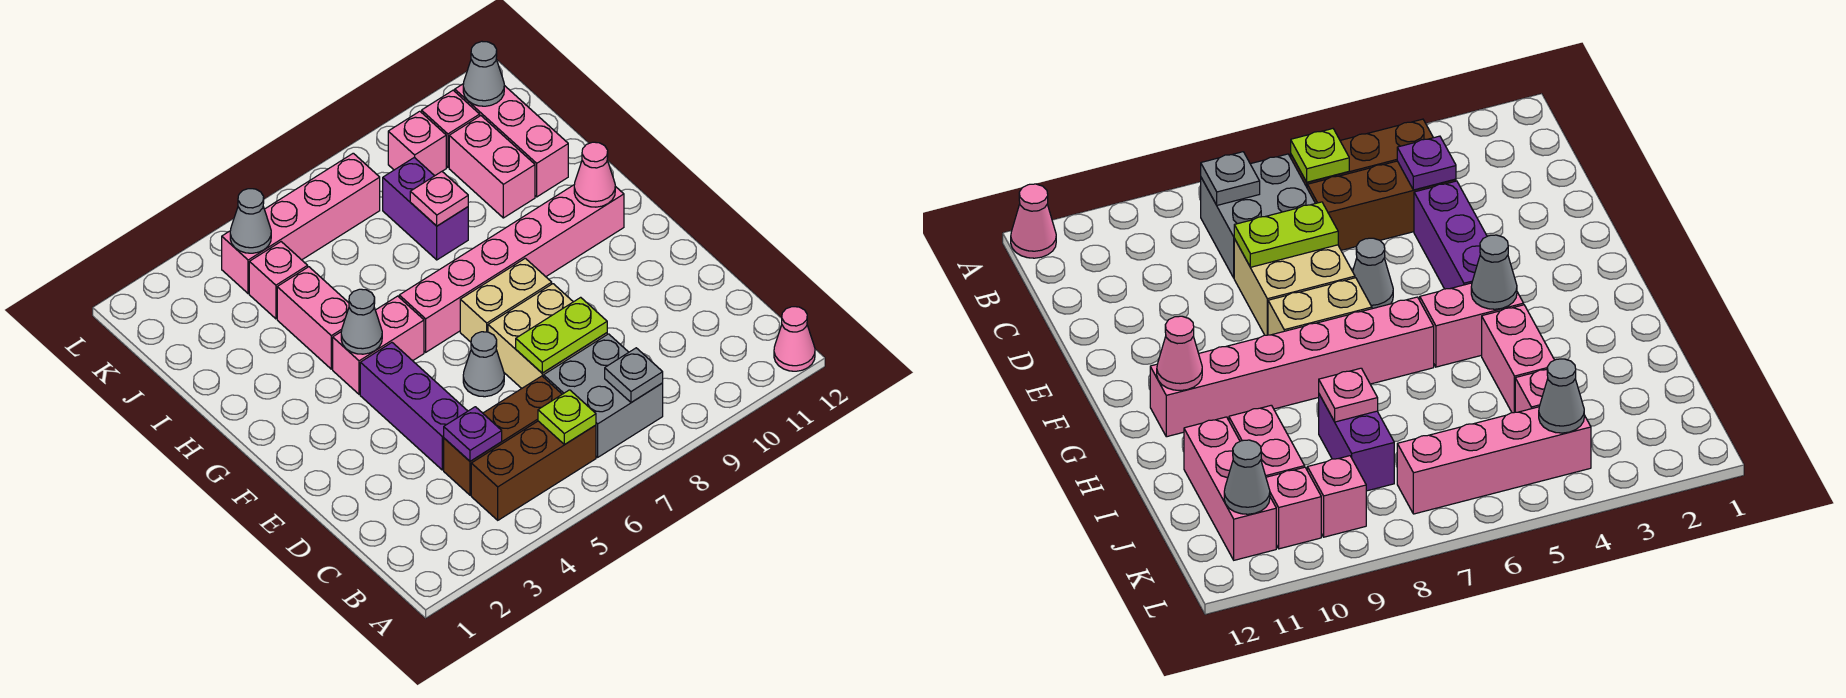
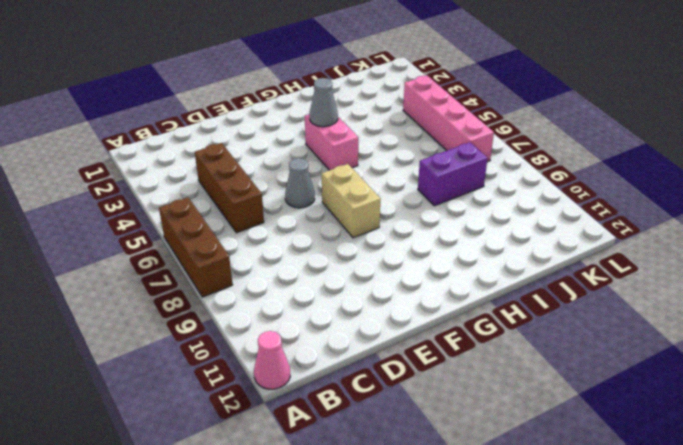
brown 1x3 brick [159,197,233,297] -> brown 1x3 brick moved to [471,421,596,520]
none -> grey 2x2 brick [544,334,663,457]
none -> purple 1x3 brick [360,343,467,470]
none -> tan 2x2 brick [488,284,607,388]

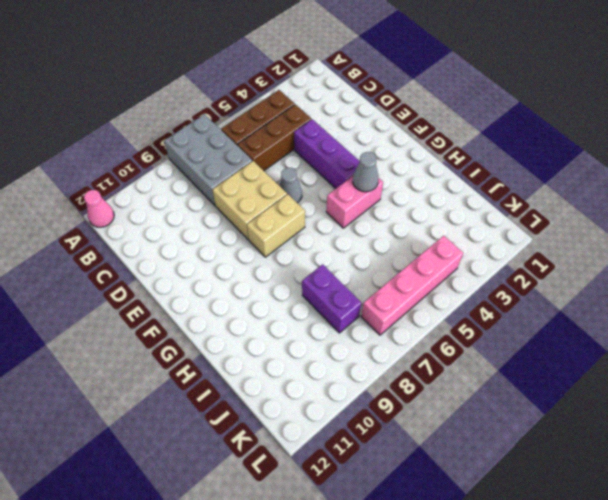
grey 2x3 brick [164,114,252,205] -> grey 2x2 brick [544,334,663,457]
none -> pink 1x6 brick [399,185,624,352]
none -> pink 1x2 brick [277,267,349,369]
none -> pink 1x2 brick [449,116,535,218]

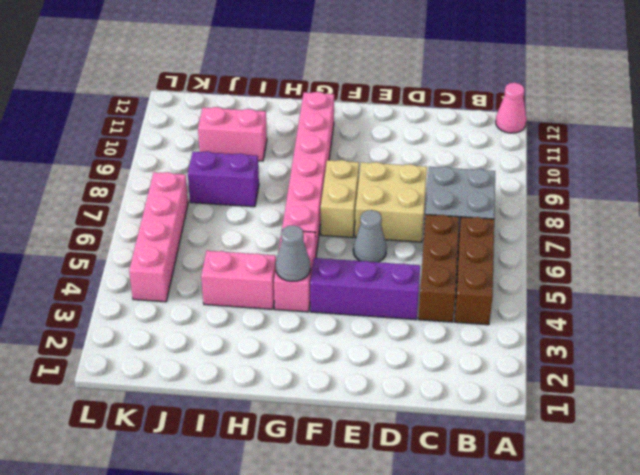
none -> pink 1x3 brick [455,84,568,197]
none -> pink 1x1 brick [249,242,308,319]
none -> pink 1x1 brick [388,111,446,176]

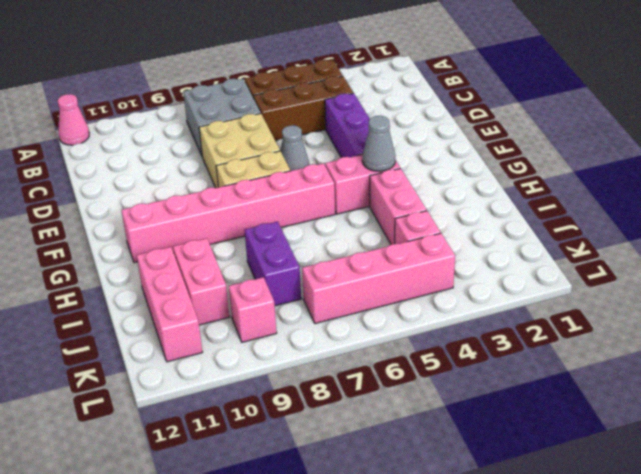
none -> pink 1x1 brick [422,90,480,167]
none -> lime 1x1 plate [538,390,596,445]
none -> grey 1x1 plate [605,348,663,403]

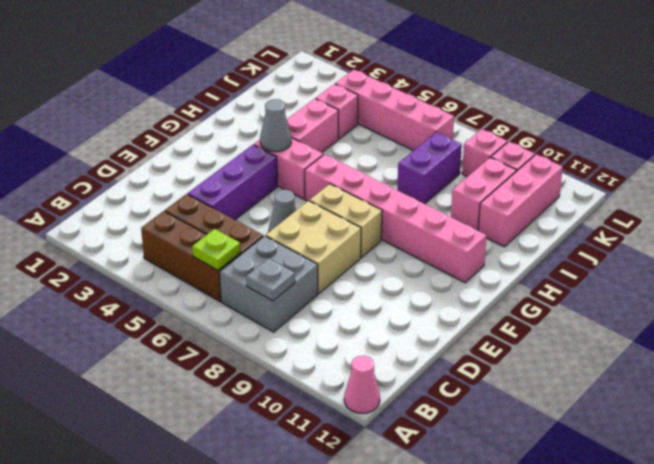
none -> purple 1x1 plate [444,407,502,461]
none -> lime 1x2 plate [516,297,607,373]
none -> pink 1x1 cone [574,142,615,207]

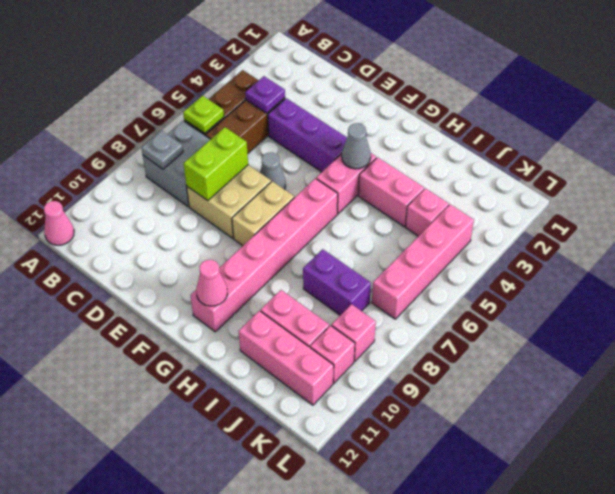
lime 1x2 brick [184,127,248,201] -> lime 1x2 plate [516,297,607,373]
none -> pink 1x1 plate [410,172,468,226]
none -> grey 1x1 cone [230,189,271,253]
none -> grey 1x1 cone [463,41,504,106]

